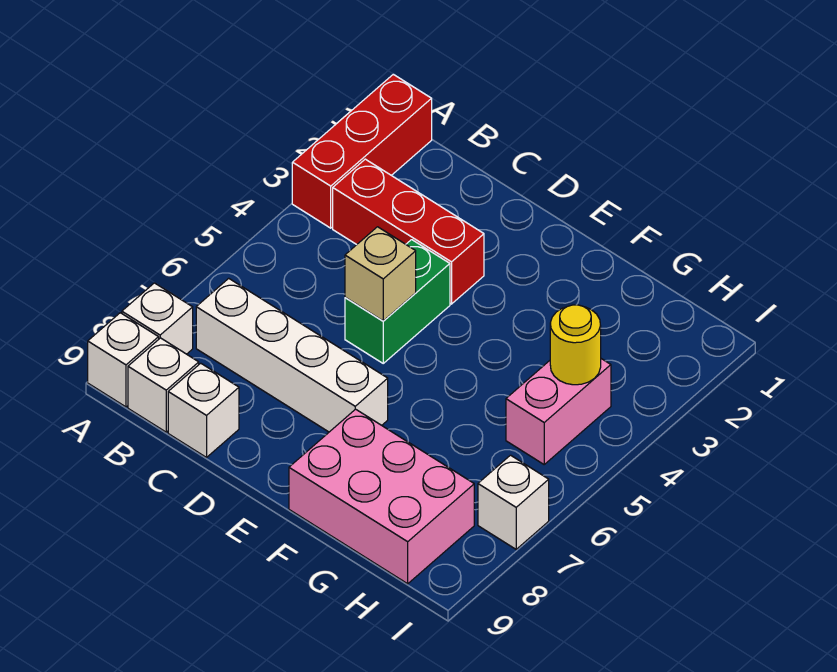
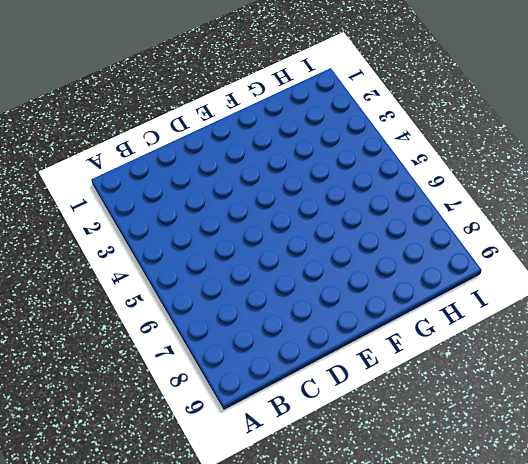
none -> red 1x3 brick [292,74,432,228]
none -> white 1x1 brick [122,283,193,354]
none -> white 1x1 brick [88,313,159,407]

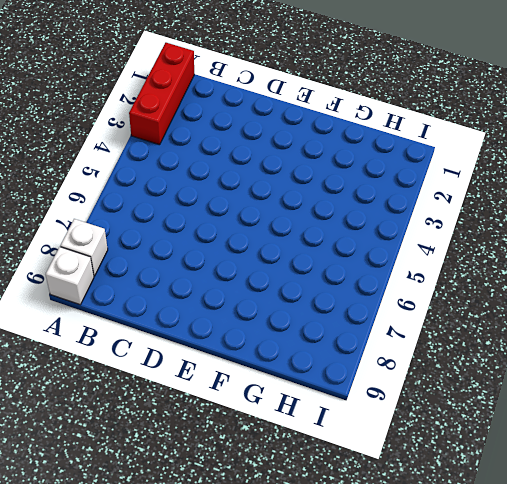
none -> red 1x3 brick [333,159,484,304]
none -> white 1x4 brick [196,278,388,432]
none -> white 1x1 brick [128,338,199,432]

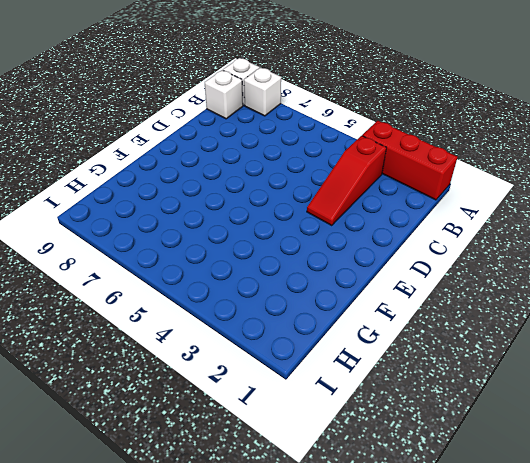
red 1x3 slope [307,136,386,225] -> red 1x3 brick [333,159,484,304]
none -> white 1x4 brick [196,278,388,432]
none -> white 1x1 brick [168,363,239,457]
none -> green 1x2 brick [345,240,450,363]

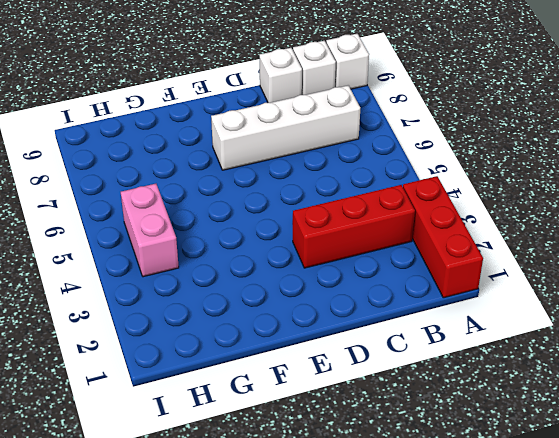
none -> white 1x1 brick [122,283,193,354]
none -> green 1x2 brick [345,240,450,363]
none -> pink 2x3 brick [289,409,474,584]

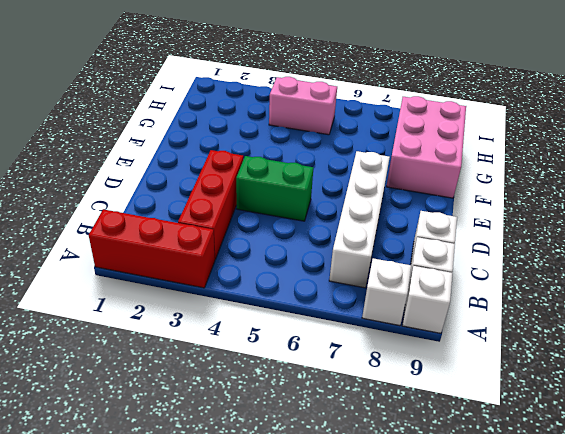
none -> white 1x1 brick [478,455,549,549]
none -> tan 1x1 brick [345,227,416,321]
none -> yellow 1x1 round brick [550,305,601,385]

